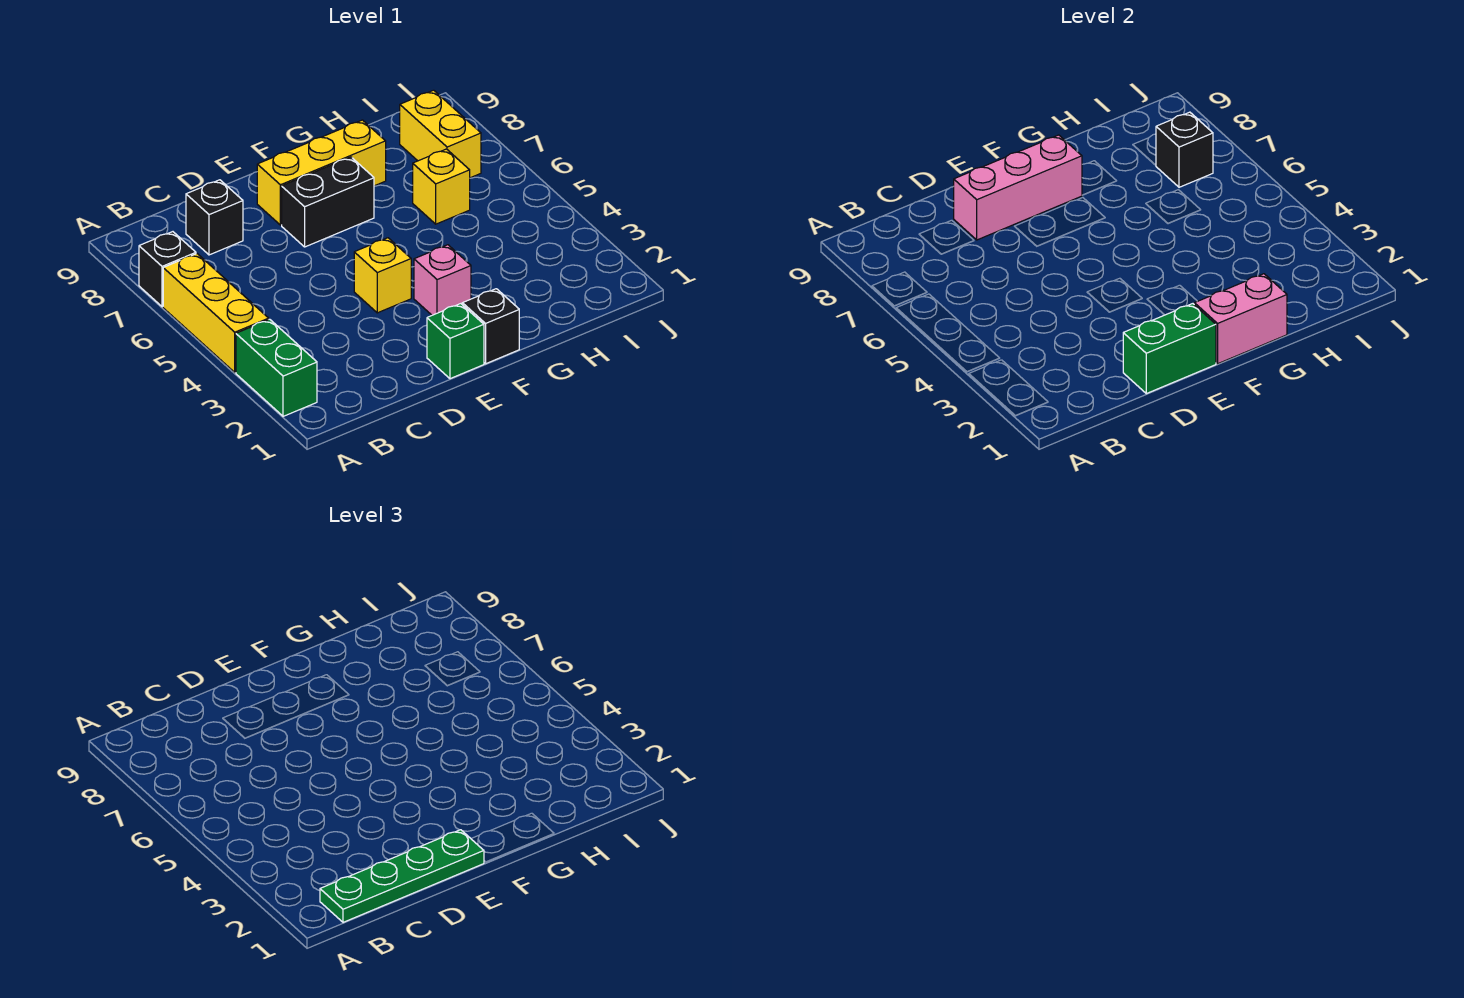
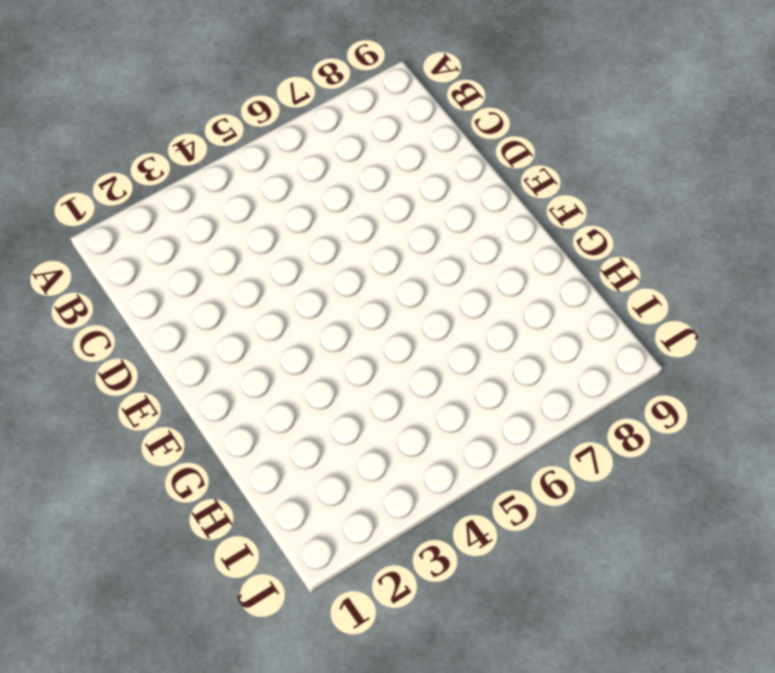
none -> green 1x2 brick [236,319,317,416]
none -> yellow 1x3 brick [163,254,269,372]
none -> black 1x1 brick [139,232,196,307]

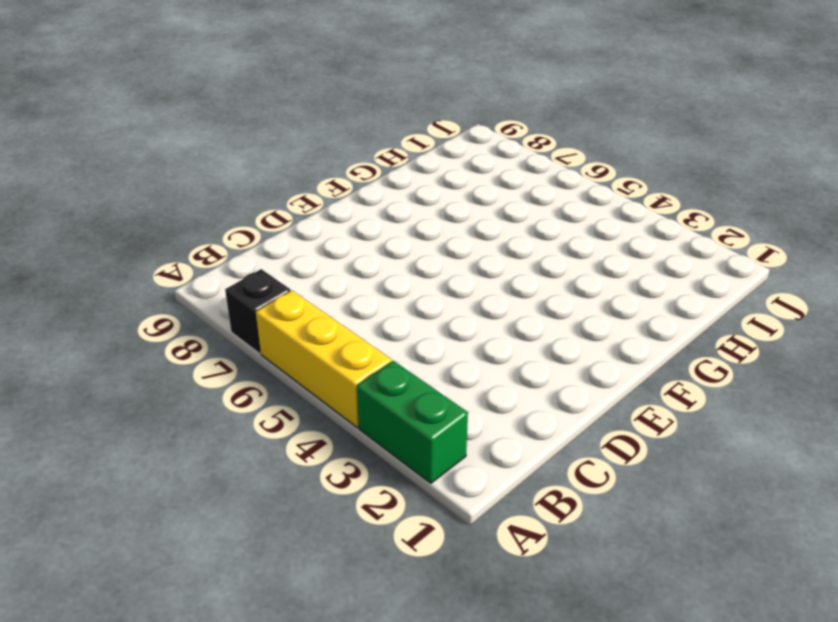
none -> black 1x1 brick [186,180,243,255]
none -> green 1x1 brick [427,304,484,379]
none -> yellow 1x1 brick [354,238,411,313]

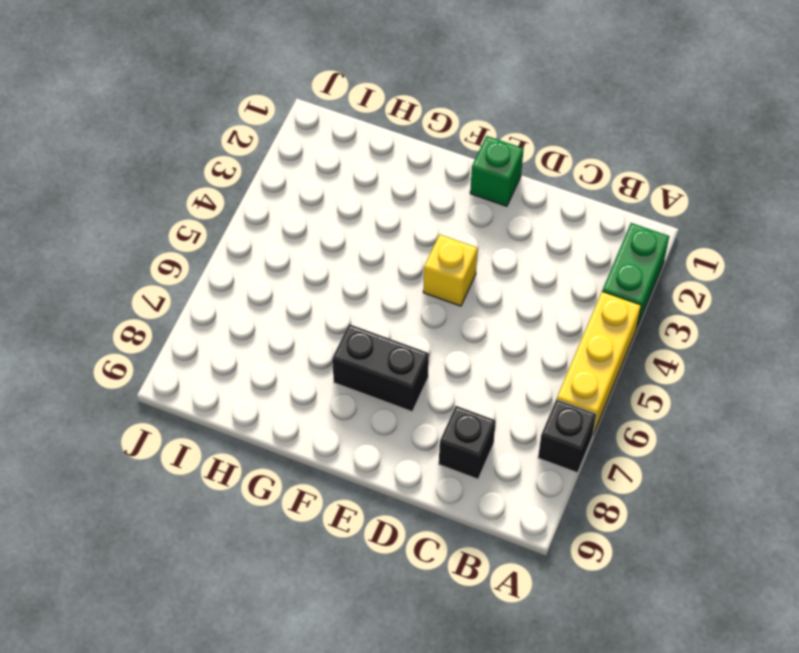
none -> yellow 1x3 brick [257,120,386,225]
none -> black 1x1 brick [462,289,519,364]
none -> pink 1x1 brick [414,245,471,315]

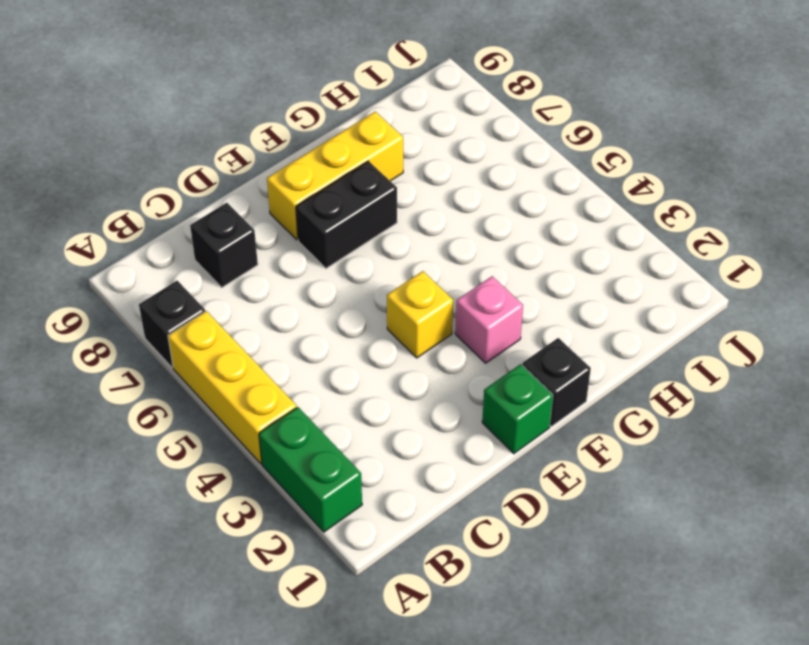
none -> yellow 1x1 brick [413,149,470,224]
none -> yellow 1x2 brick [400,90,481,178]
none -> green 1x2 brick [1123,304,1216,394]

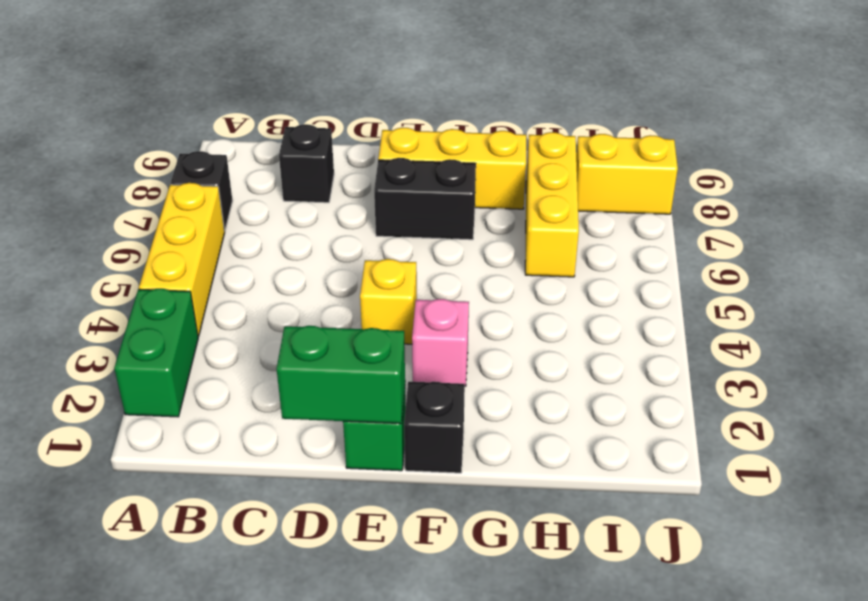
yellow 1x3 brick [525,132,579,277] -> yellow 1x1 brick [413,149,470,224]
yellow 1x2 brick [576,134,678,214] -> yellow 1x2 brick turned to [400,90,481,178]
none -> pink 1x3 brick [953,135,1082,240]
none -> pink 1x2 brick [1194,274,1287,364]
none -> black 1x1 brick [1156,112,1213,187]

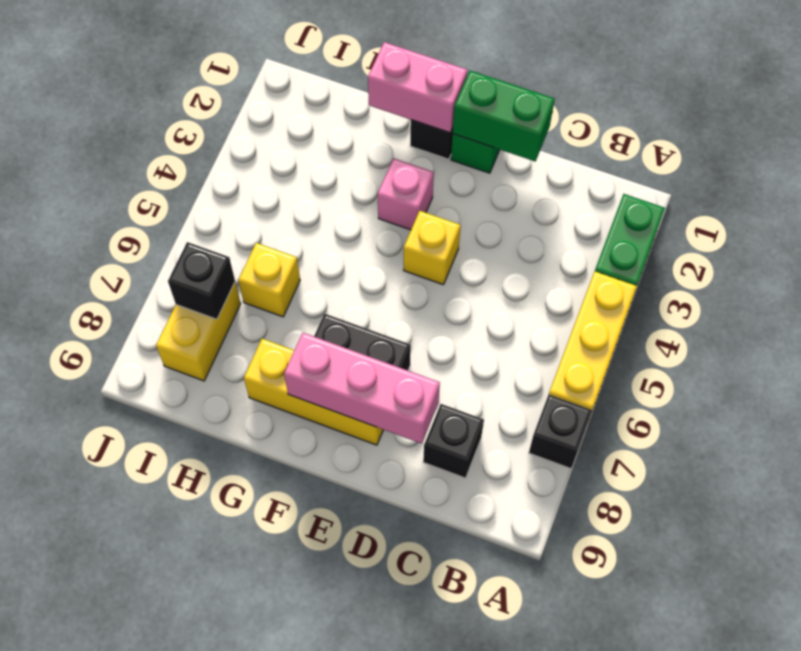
none -> green 1x4 plate [320,830,484,922]

